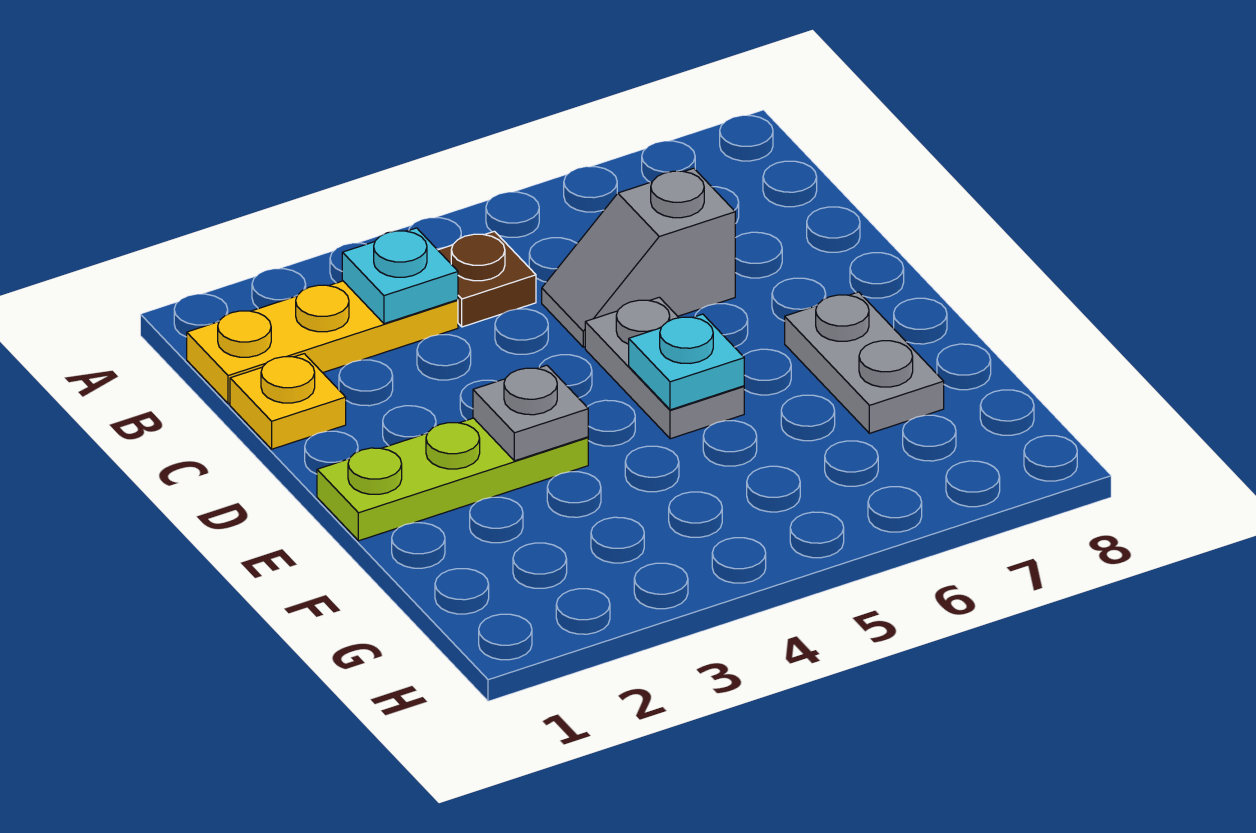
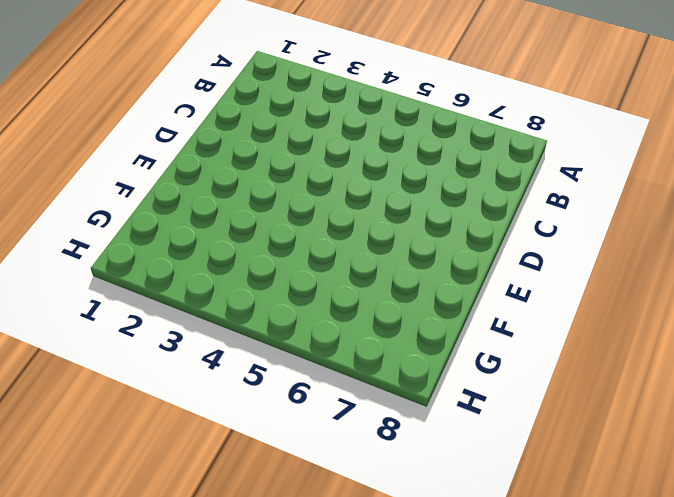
none -> yellow 1x3 plate [187,281,458,404]
none -> brown 1x1 plate [438,231,536,327]

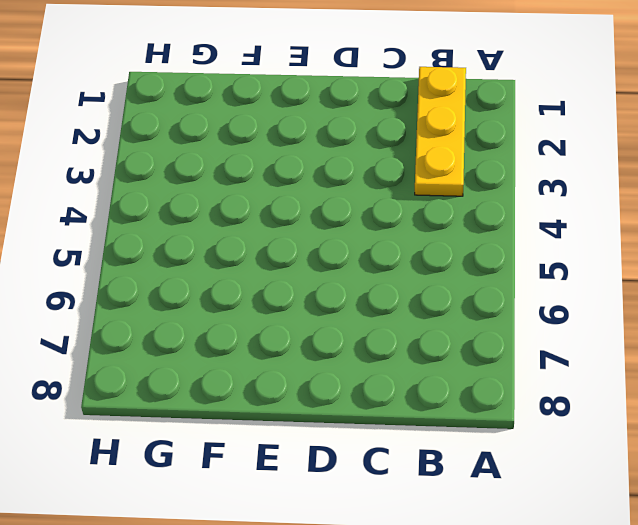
none -> brown 1x1 plate [438,231,536,327]
none -> yellow 1x1 plate [230,354,346,449]

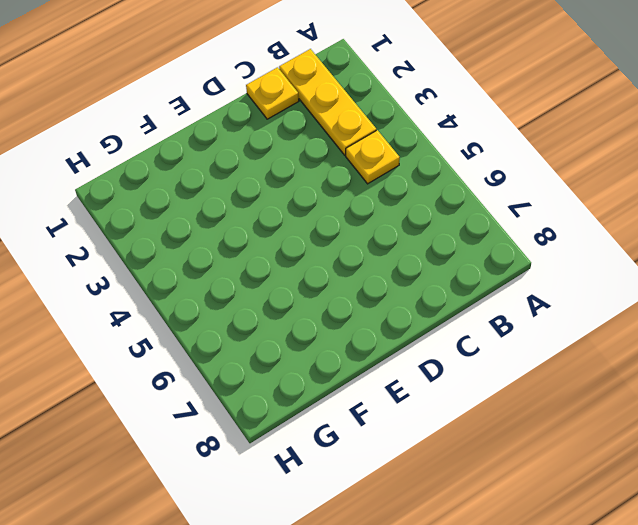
yellow 1x1 plate [346,130,400,184] -> brown 1x1 plate [438,231,536,327]
none -> grey 1x2 slope [542,168,735,347]
none -> grey 1x2 plate [585,297,744,439]

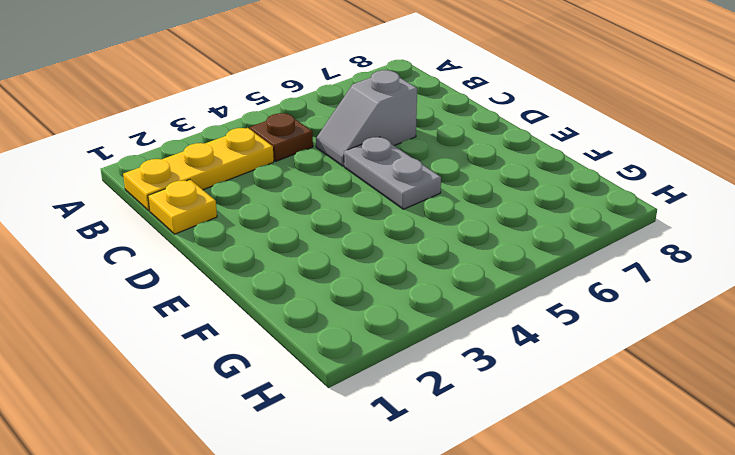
none -> lime 1x3 plate [317,418,588,541]
none -> grey 1x2 plate [785,292,944,433]

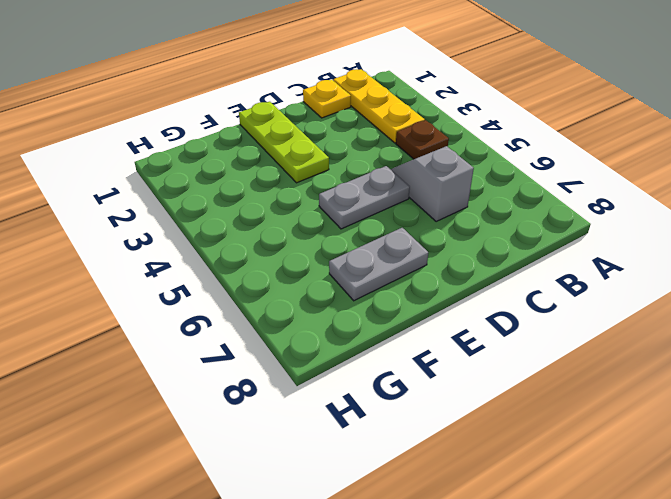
none -> cyan 1x1 plate [342,228,458,324]
none -> grey 1x1 plate [473,365,588,461]

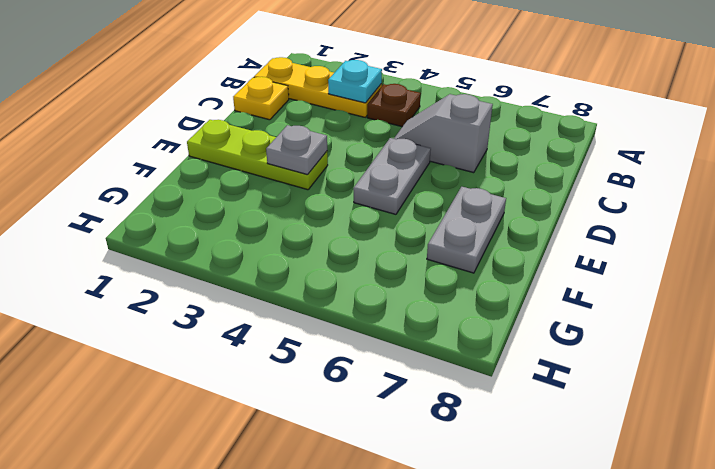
none -> cyan 1x1 plate [629,314,744,410]

